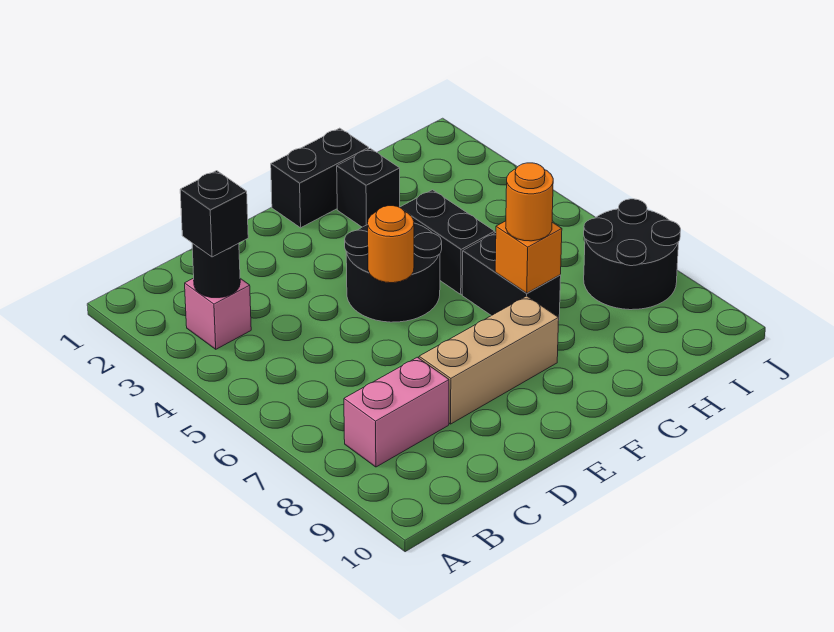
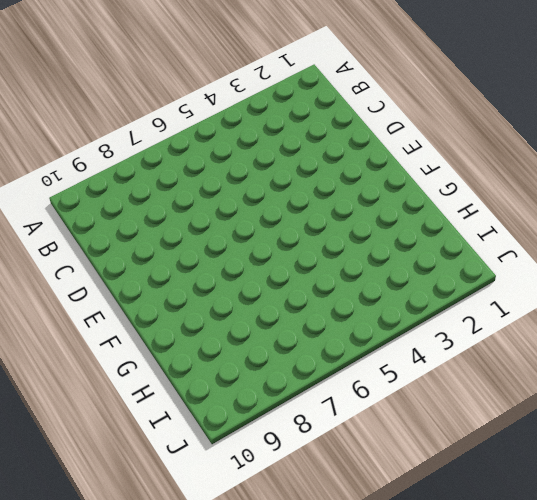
none -> pink 1x1 brick [185,278,251,349]
none -> pink 1x2 brick [344,357,449,467]
none -> tan 1x3 brick [419,296,559,424]

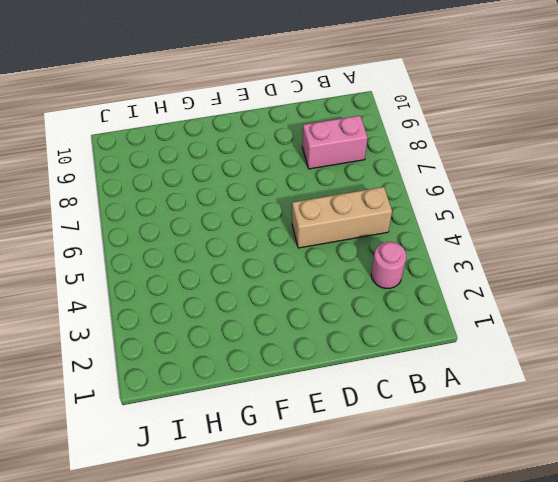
pink 1x1 round brick [371,242,406,289] -> pink 1x1 brick [185,278,251,349]
tan 1x3 brick [292,187,392,248] -> tan 1x3 brick moved to [419,296,559,424]
none -> black 2x2 round brick [345,223,442,322]
none -> black 1x2 brick [271,128,369,228]
none -> black 1x1 brick [337,148,400,227]

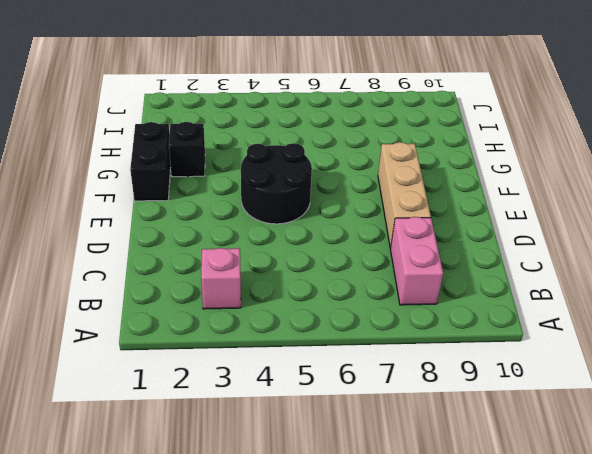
none -> black 1x2 brick [400,190,495,294]
none -> black 1x2 brick [462,233,561,318]
none -> black 2x2 round brick [584,199,681,310]

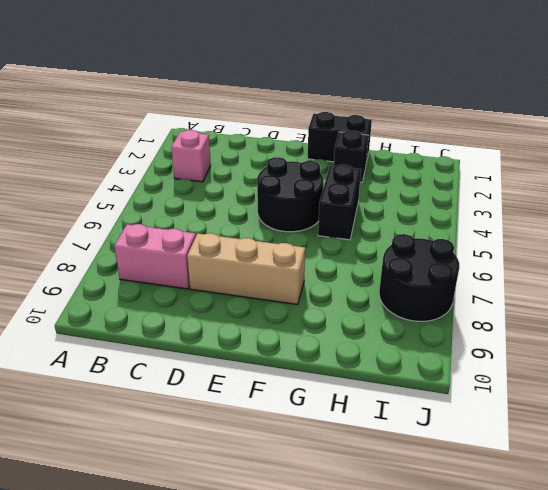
none -> black 1x2 brick [462,233,561,318]
none -> black 1x1 round brick [192,243,240,298]
none -> orange 1x1 round brick [368,206,414,283]

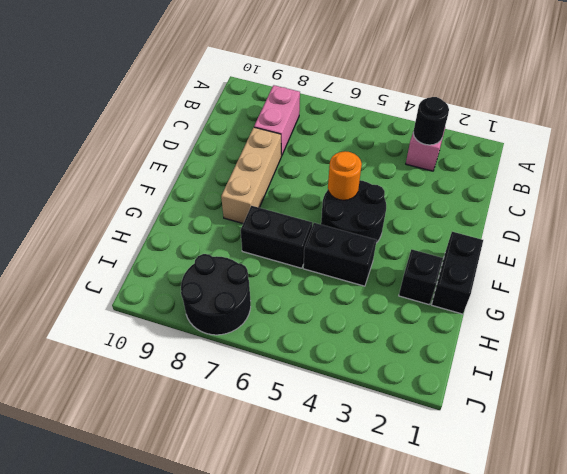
none -> orange 1x1 brick [495,221,562,293]
none -> black 1x1 brick [180,171,248,257]
none -> orange 1x1 round brick [506,163,553,241]

